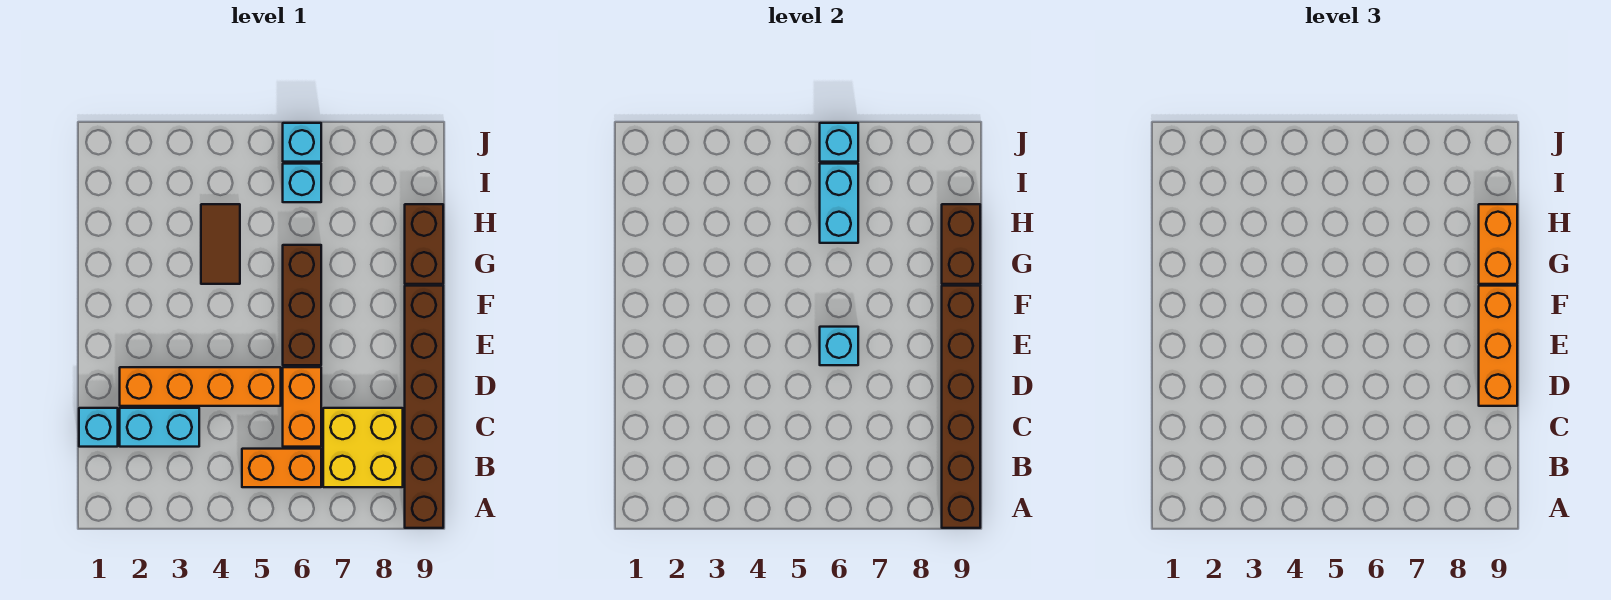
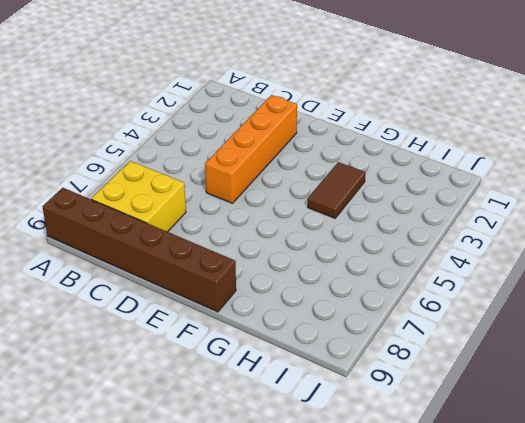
brown 1x2 tile [308,162,366,218] -> brown 1x2 tile turned to [201,204,240,284]
none -> orange 1x2 brick [242,449,321,487]
none -> cyan 1x1 brick [79,408,118,447]
none -> cyan 1x2 brick [120,408,199,447]

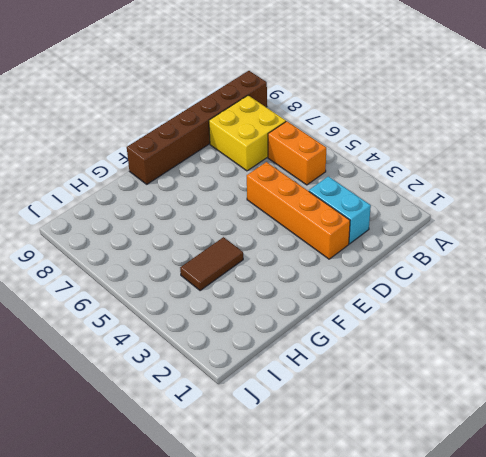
none -> cyan 1x1 brick [79,408,118,447]
none -> orange 1x2 brick [283,367,321,447]
none -> brown 1x3 brick [283,245,321,365]

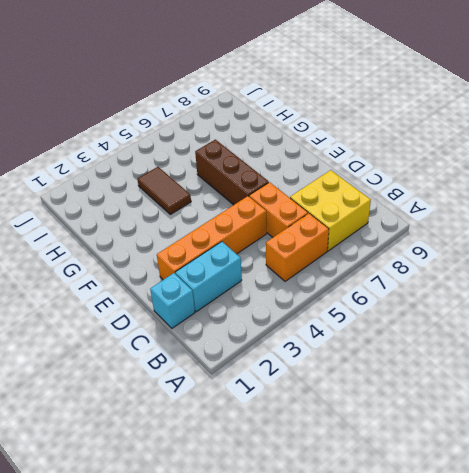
none -> brown 1x6 brick [405,286,443,528]
none -> brown 1x2 brick [405,204,443,284]
none -> cyan 1x1 brick [283,164,321,202]

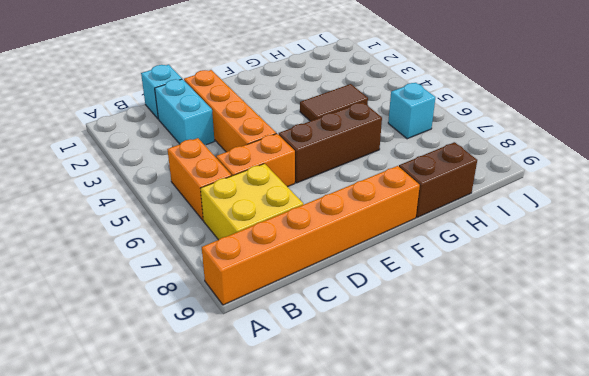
orange 1x6 brick [202,166,420,305] -> brown 1x6 brick [405,286,443,528]
none -> cyan 1x1 brick [283,123,321,162]
none -> brown 1x6 brick [942,286,980,528]
none -> cyan 1x1 brick [820,327,858,365]

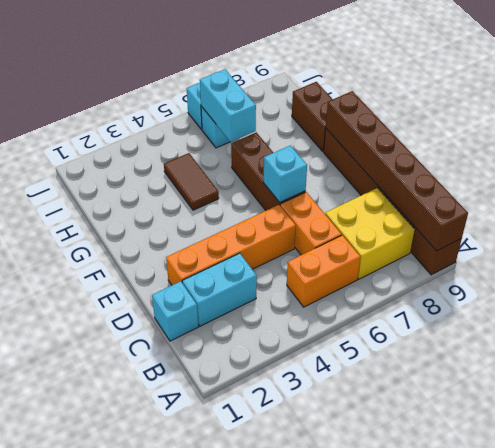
none -> brown 1x2 brick [942,204,980,284]
none -> cyan 1x1 brick [820,123,858,162]
none -> orange 1x3 brick [1479,286,1517,406]

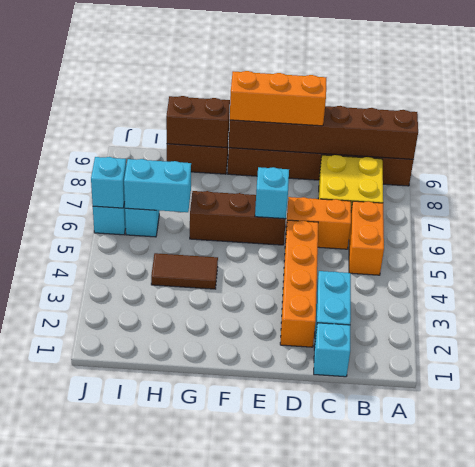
none -> orange 1x2 brick [1479,204,1517,284]

